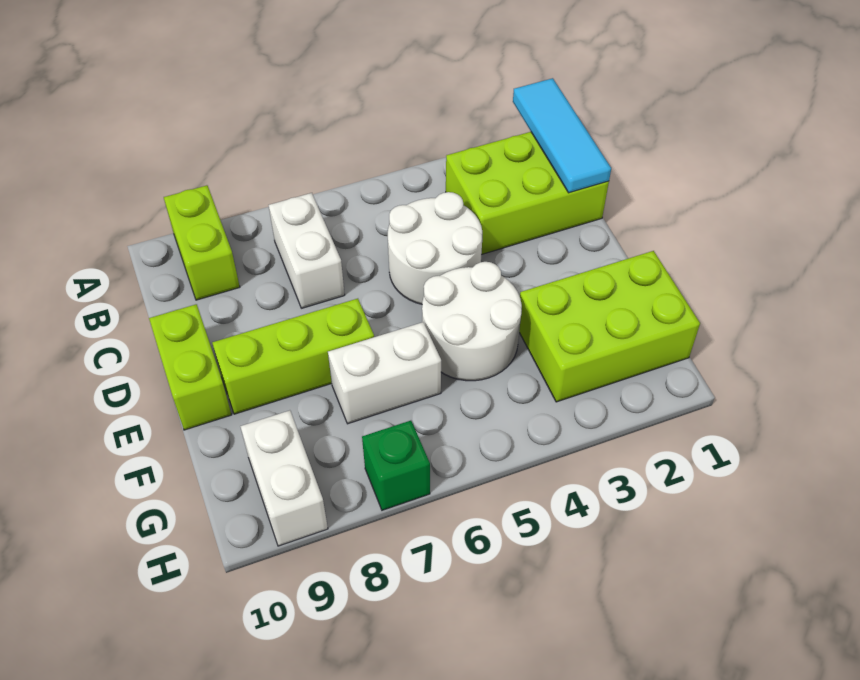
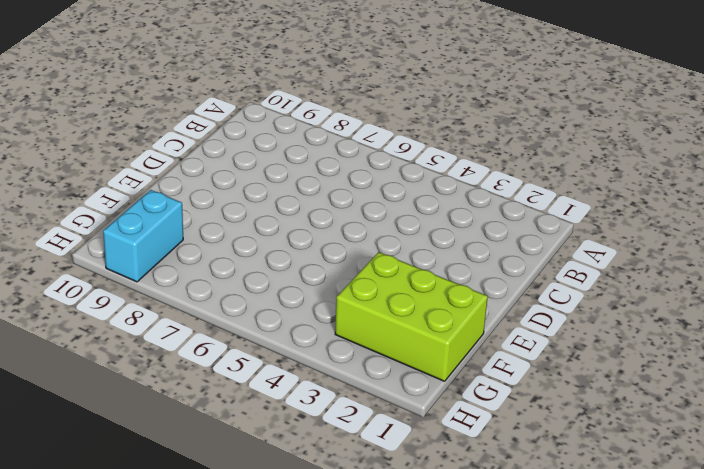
cyan 1x2 brick [103,190,183,282] -> white 1x2 brick [240,410,328,546]
none -> lime 1x2 brick [164,185,240,300]
none -> lime 2x3 brick [446,132,609,255]
none -> white 1x2 brick [269,193,345,308]

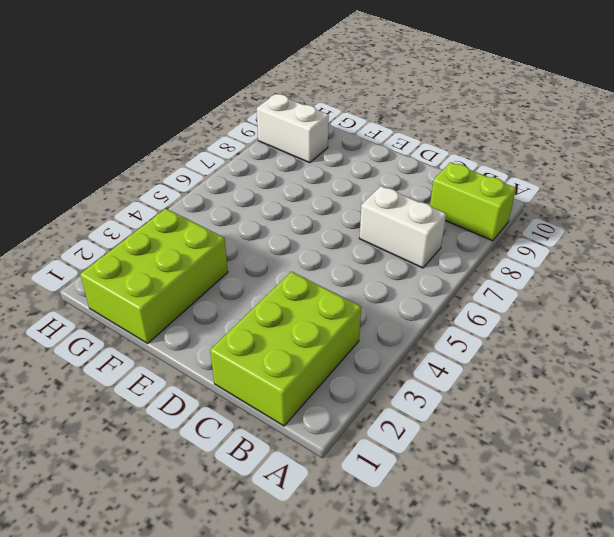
none -> white 2x2 round brick [388,192,482,304]
none -> lime 1x2 brick [149,304,231,430]
none -> white 2x2 round brick [422,262,522,381]

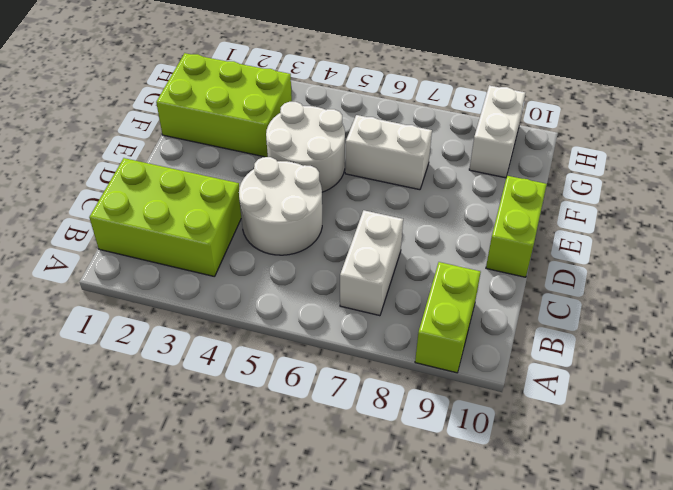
none -> lime 1x3 brick [212,299,374,414]
none -> green 1x1 brick [362,421,430,510]
none -> cyan 1x3 tile [513,78,611,193]

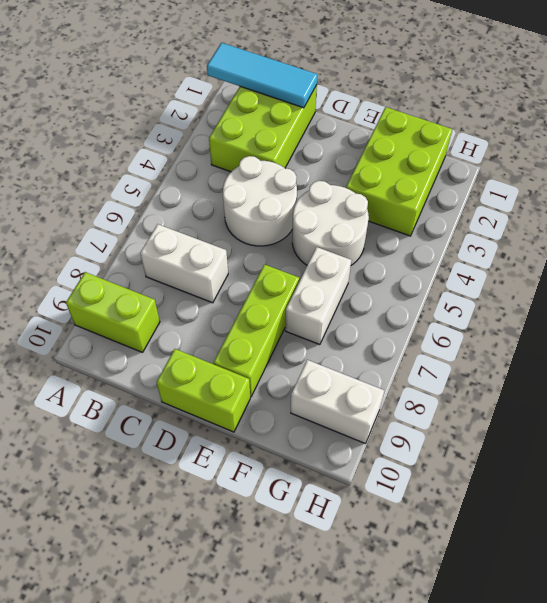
none -> green 1x1 brick [362,421,430,510]

